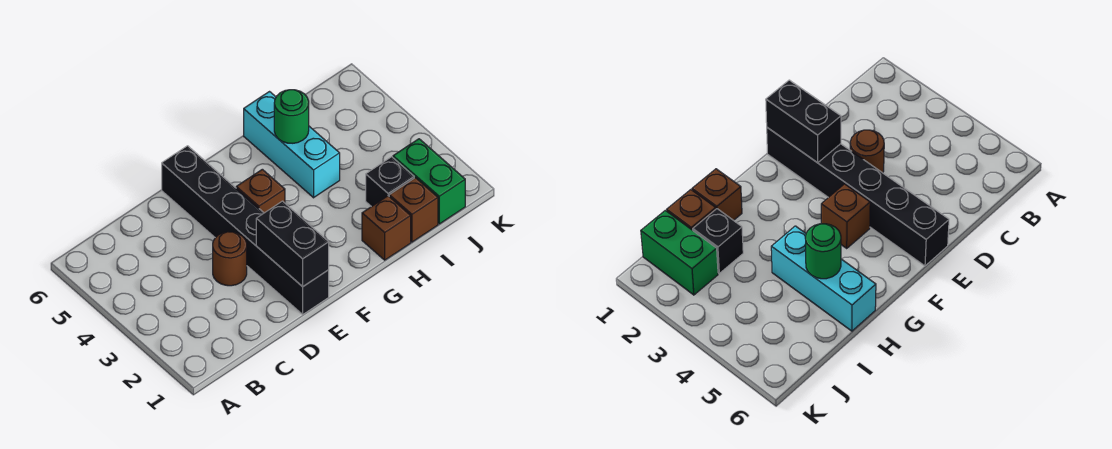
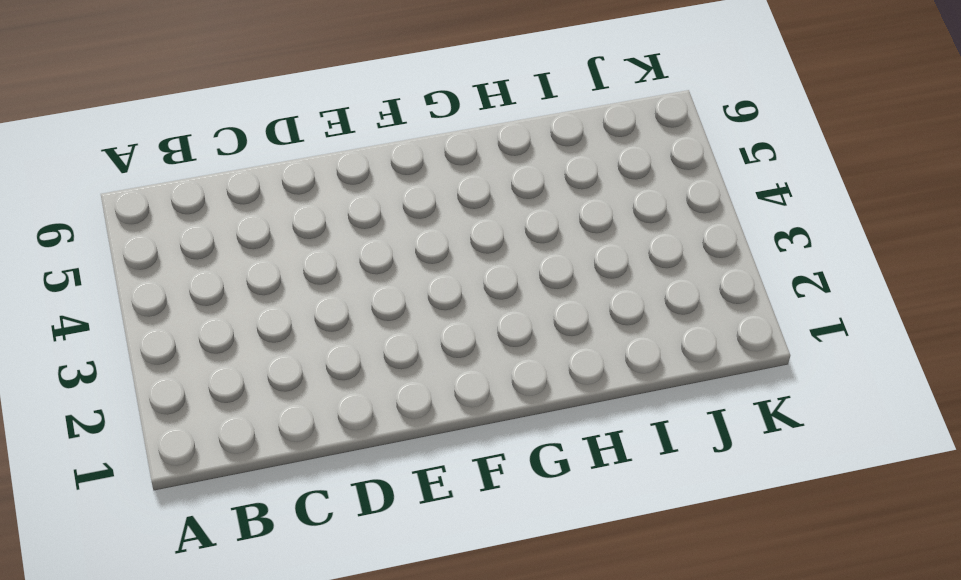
none -> brown 1x1 round brick [213,232,247,286]
none -> black 1x6 brick [162,146,329,314]

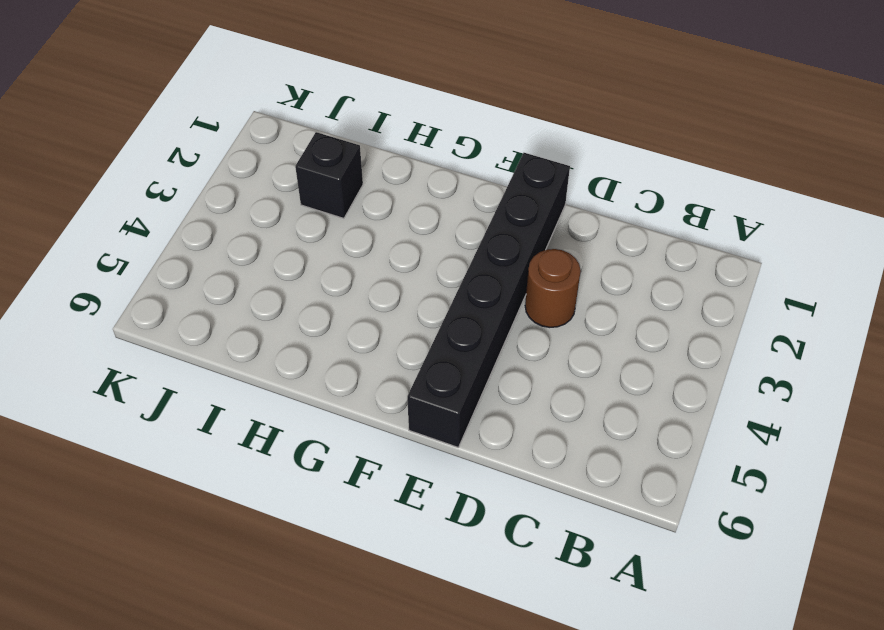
none -> brown 1x1 brick [236,169,285,213]
none -> brown 1x1 brick [362,196,411,260]

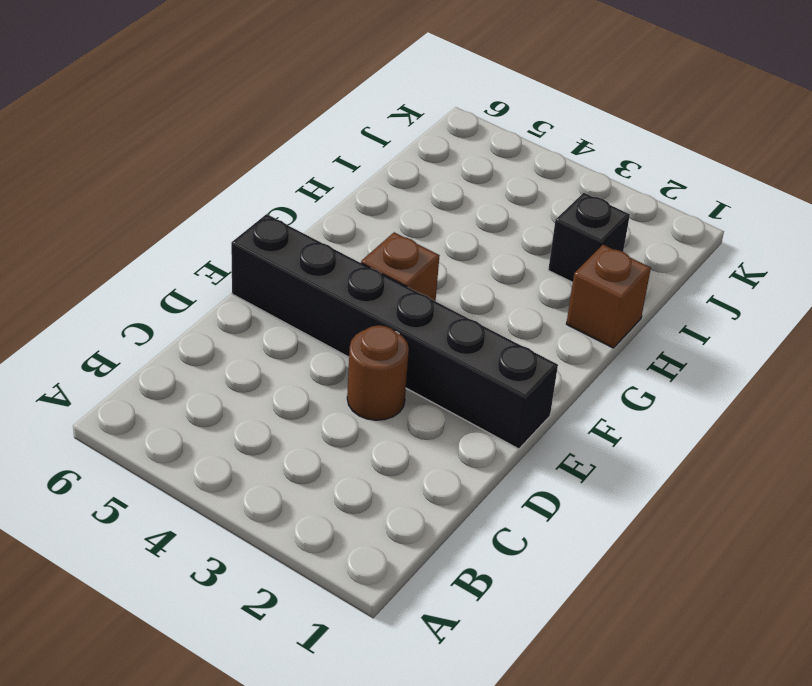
none -> cyan 1x3 brick [244,92,340,198]
none -> brown 1x1 brick [389,178,438,242]

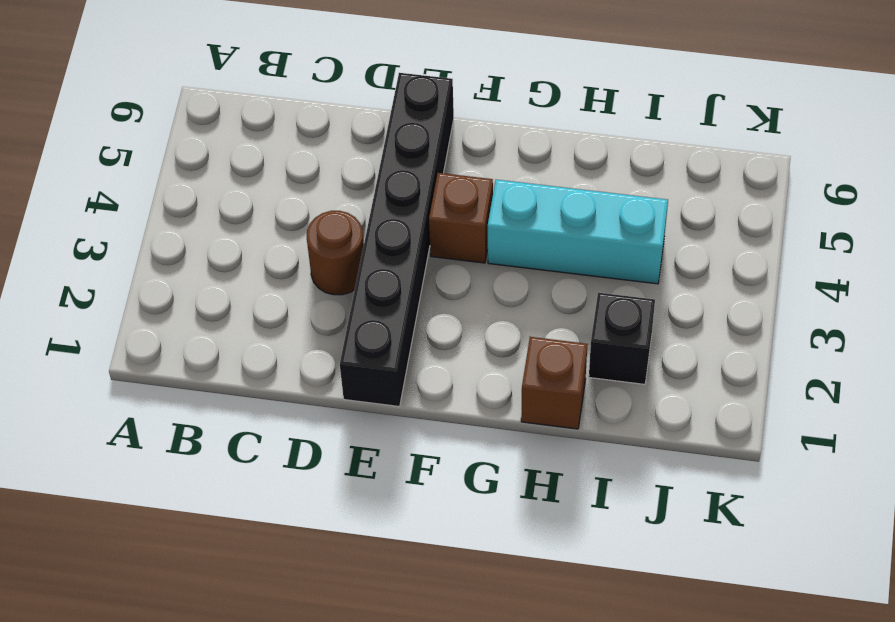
cyan 1x3 brick [488,180,668,284] -> cyan 1x3 brick turned to [244,92,340,198]
none -> brown 1x1 brick [389,178,438,242]
none -> green 1x2 brick [393,139,465,224]

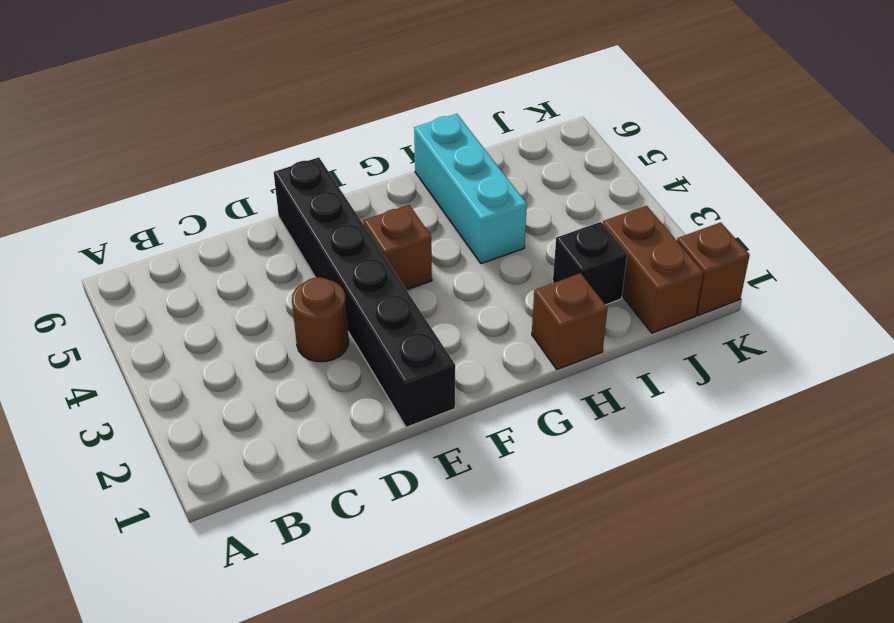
brown 1x2 brick [602,206,703,333] -> green 1x2 brick [393,139,465,224]
brown 1x1 brick [677,222,750,315] -> brown 1x1 brick moved to [389,178,438,242]
none -> black 1x2 brick [256,201,329,287]
none -> green 1x1 round brick [274,90,309,143]

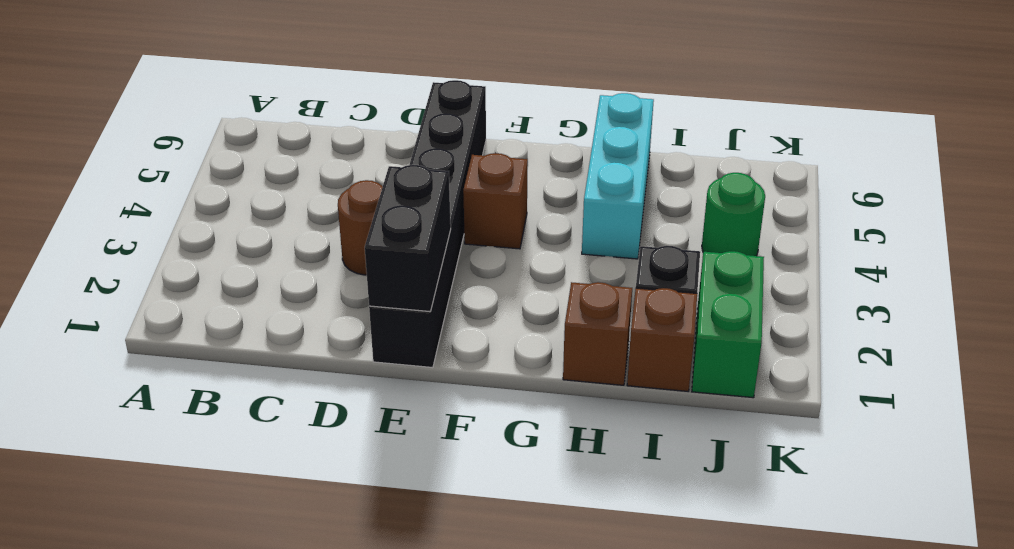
green 1x1 round brick [702,173,765,256] -> green 1x1 round brick moved to [274,90,309,143]

